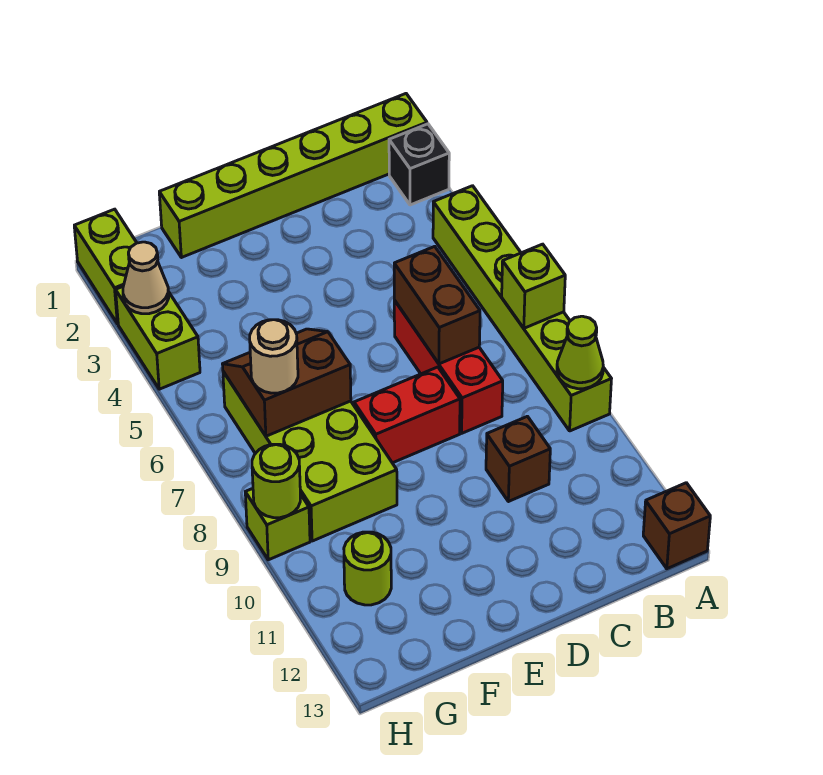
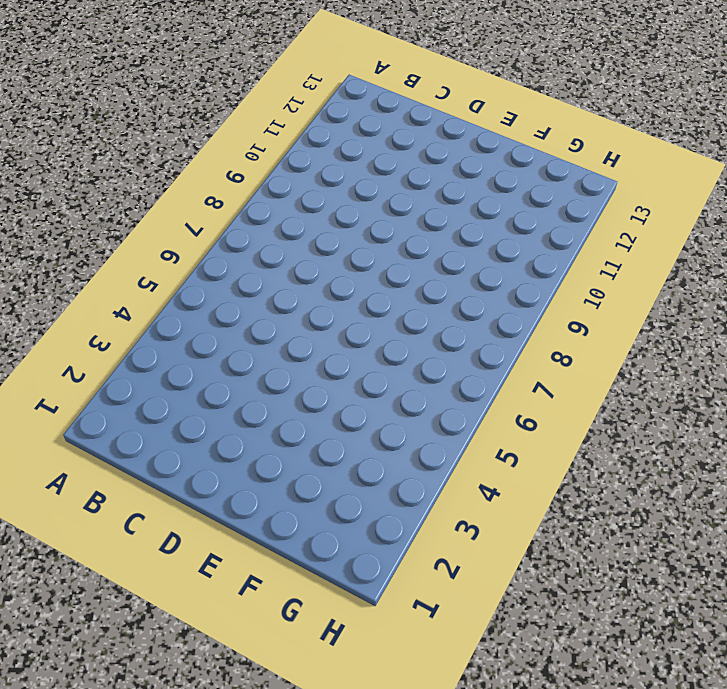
none -> lime 1x6 brick [159,94,427,258]
none -> black 1x1 brick [389,124,449,205]
none -> lime 1x6 brick [433,186,611,431]

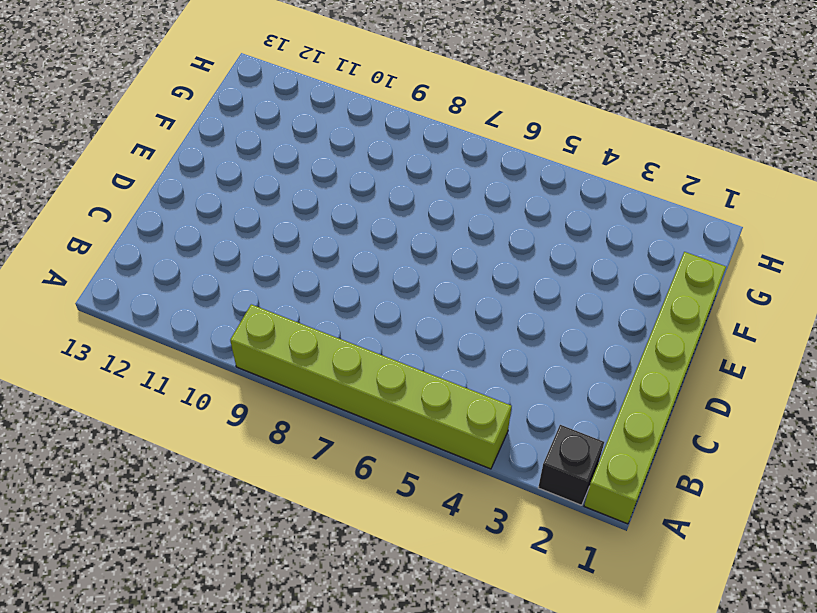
none -> brown 1x1 brick [643,483,710,569]
none -> red 1x3 brick [394,300,503,433]
none -> brown 1x1 brick [486,416,550,502]

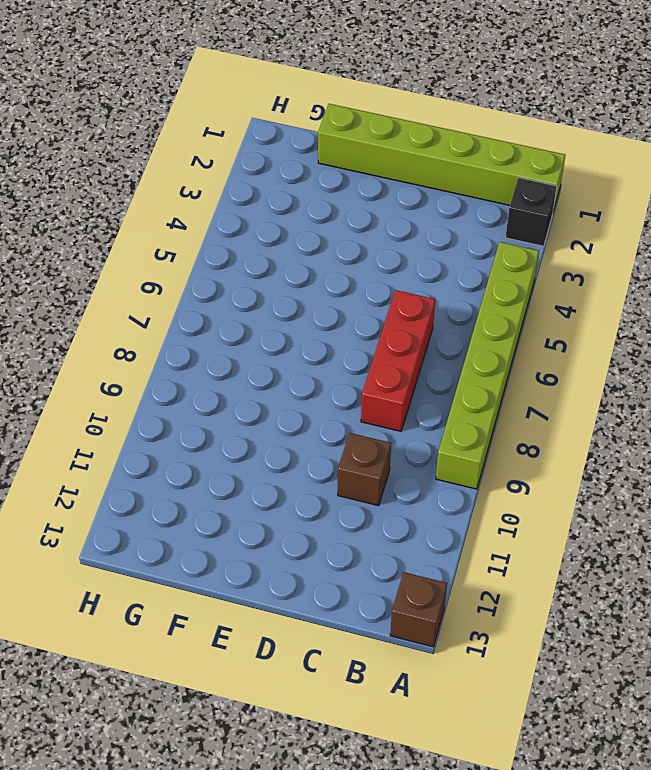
none -> red 1x2 brick [354,367,460,463]
none -> lime 2x4 brick [223,372,397,541]
none -> lime 1x1 round brick [344,532,391,605]

